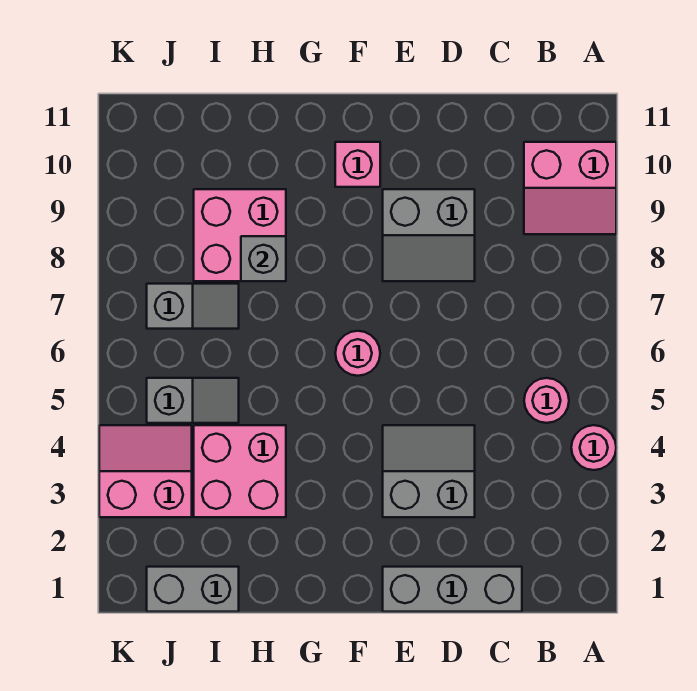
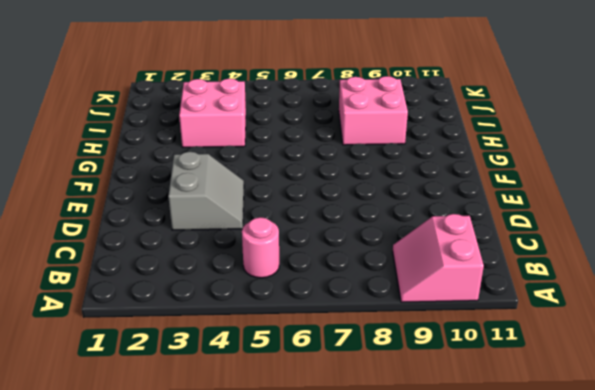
none -> pink 1x1 round brick [571,425,616,470]
none -> grey 1x3 brick [383,567,522,612]
none -> grey 2x2 slope [383,189,475,281]

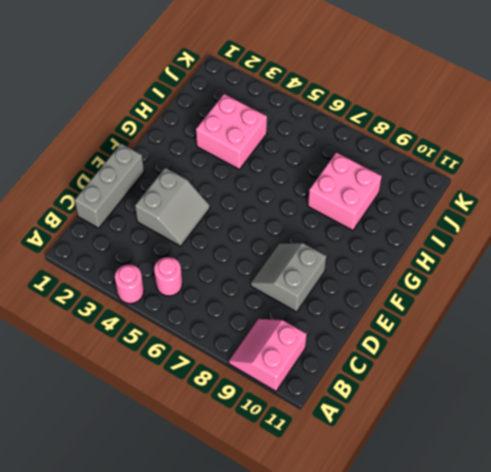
none -> pink 1x1 round brick [335,331,380,376]
none -> pink 1x1 brick [335,142,380,187]
none -> grey 1x2 brick [147,567,239,612]

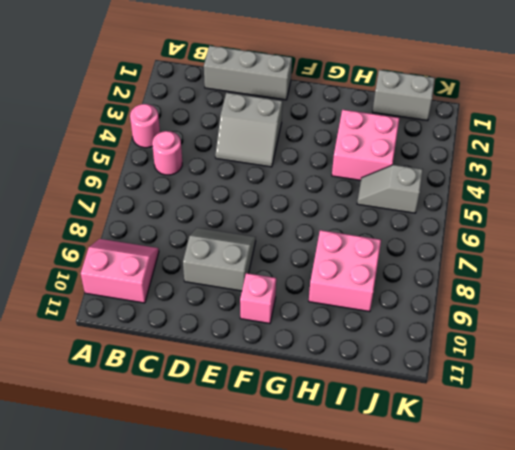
none -> pink 1x1 round brick [335,331,380,376]
none -> grey 1x2 slope [147,284,239,329]
none -> pink 2x2 slope [99,425,192,517]

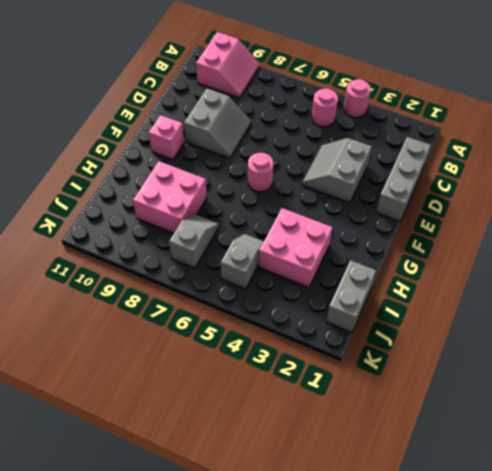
none -> pink 2x2 slope [99,425,192,517]
none -> grey 1x1 brick [241,236,286,281]

